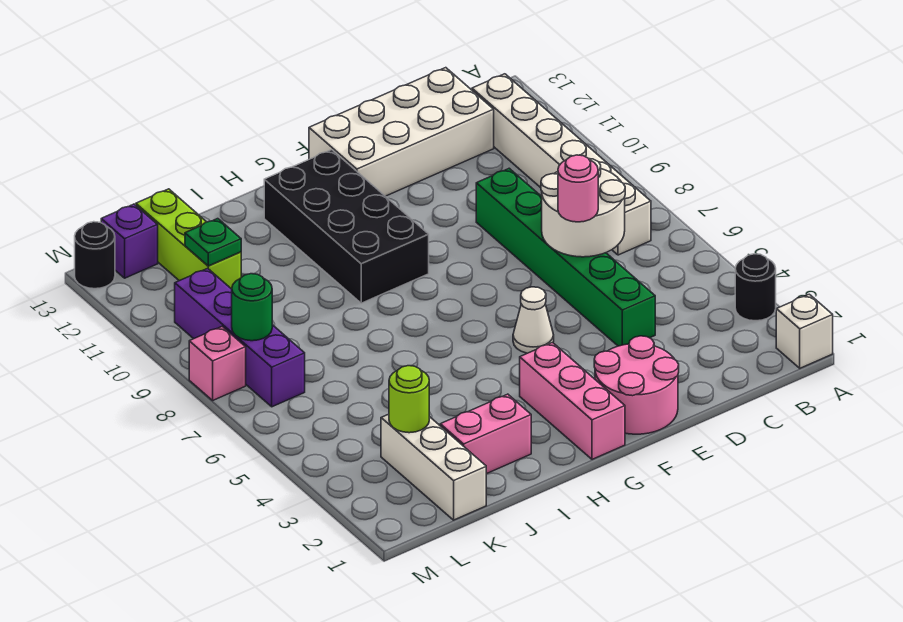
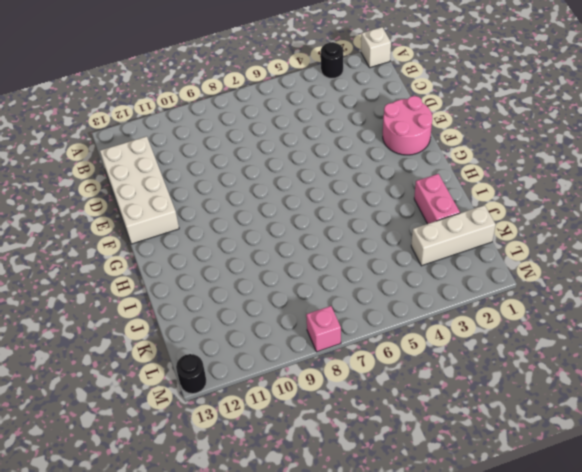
none -> white 1x6 brick [472,74,651,255]
none -> green 1x6 brick [476,168,655,346]
none -> white 1x1 cone [513,287,554,353]

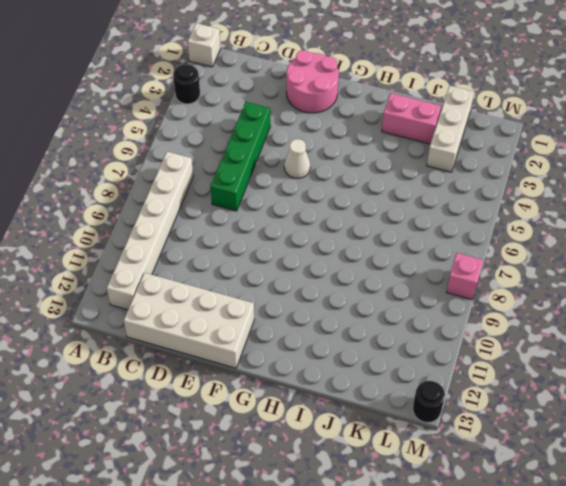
green 1x4 brick [210,102,270,211] -> green 1x6 brick [476,168,655,346]
none -> pink 1x3 brick [520,343,625,459]
none -> black 2x4 brick [264,150,429,303]
none -> lime 1x3 brick [136,189,241,289]

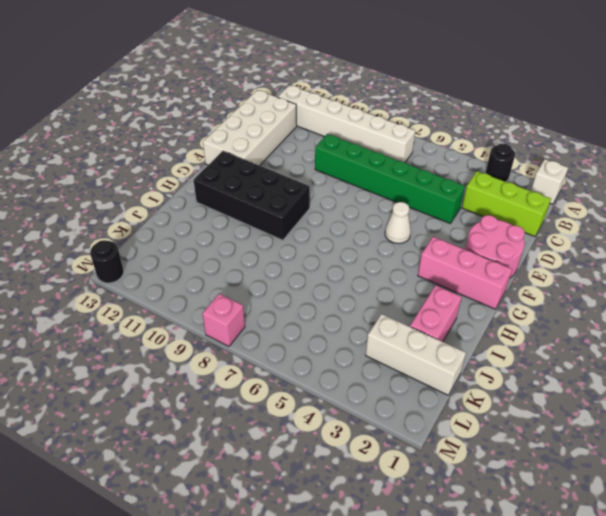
lime 1x3 brick [462,171,551,236] -> lime 1x3 brick moved to [136,189,241,289]
none -> purple 1x4 brick [175,268,305,407]
none -> purple 1x1 brick [101,204,158,278]
none -> white 2x2 round brick [541,159,625,257]

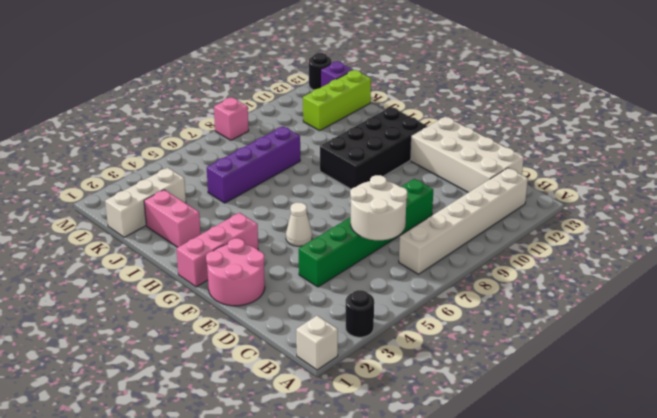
purple 1x4 brick [207,126,300,203] -> purple 1x4 brick moved to [175,268,305,407]
none -> lime 1x1 round brick [389,366,429,433]
none -> green 1x1 plate [185,219,241,266]
none -> green 1x1 round brick [232,274,272,341]

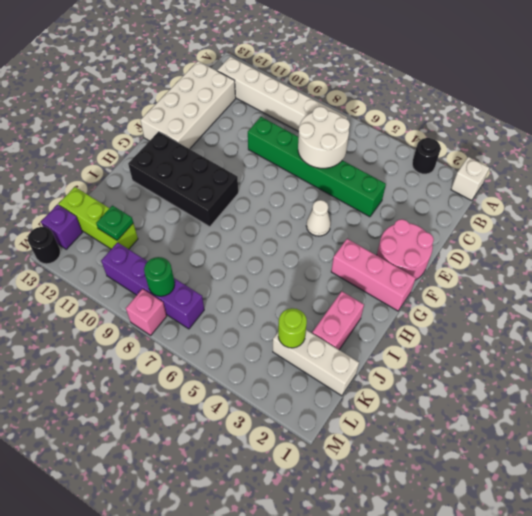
none -> pink 1x1 round brick [558,155,598,222]

